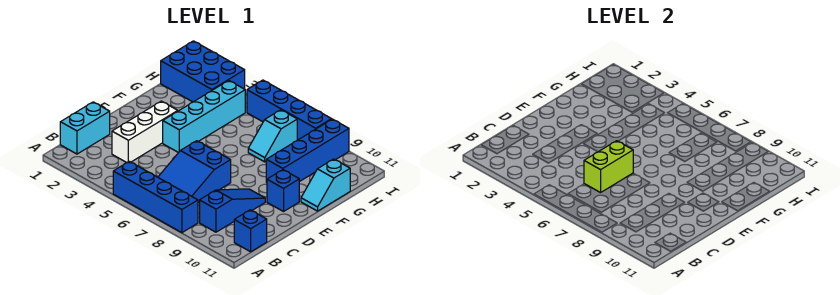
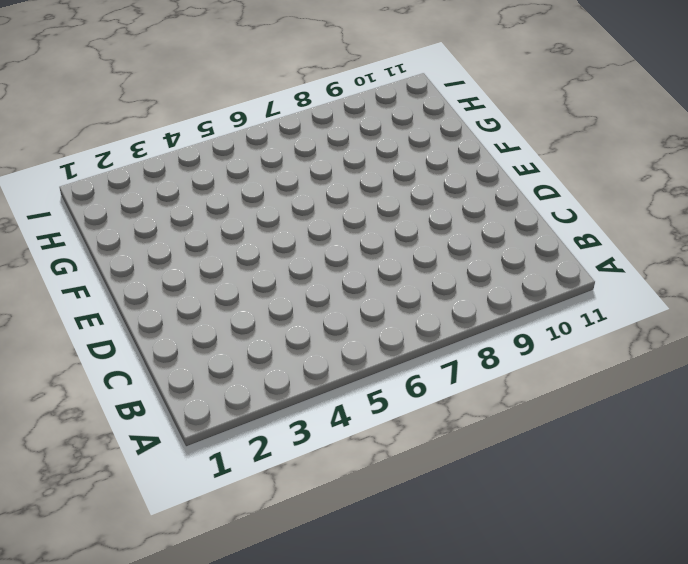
none -> blue 1x4 brick [113,161,198,233]
none -> cyan 1x2 brick [60,102,110,154]
none -> blue 2x3 slope [158,141,231,202]

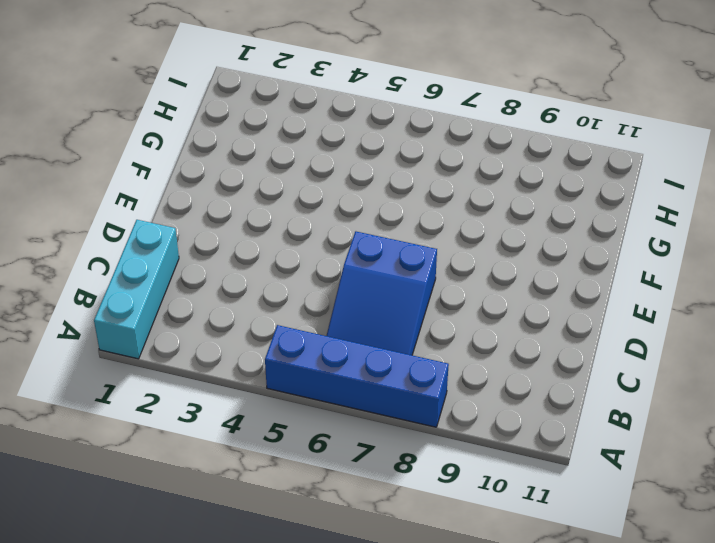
cyan 1x3 brick [94,220,179,359] -> cyan 1x2 brick [60,102,110,154]
none -> blue 1x3 slope [200,189,265,232]
none -> blue 1x1 brick [234,210,267,252]
none -> white 1x3 brick [112,101,178,163]

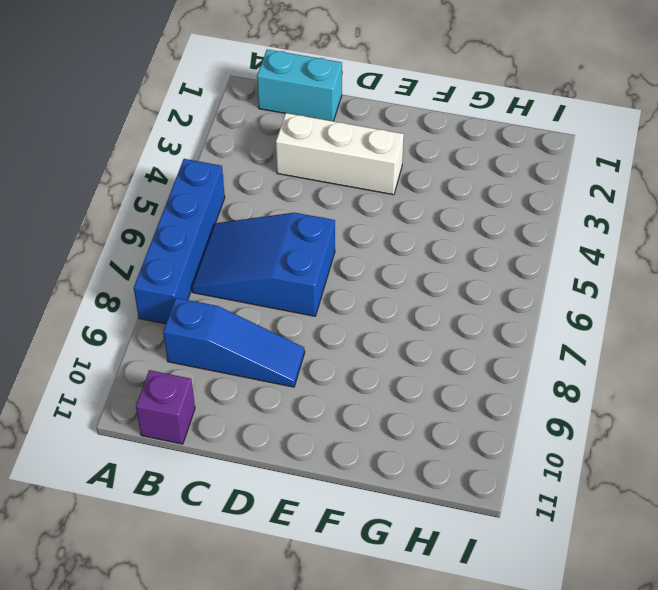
purple 1x1 brick [136,370,195,444] -> blue 1x1 brick [234,210,267,252]
none -> cyan 1x4 brick [163,81,245,153]
none -> blue 1x1 brick [267,170,299,212]
none -> blue 1x4 brick [266,119,349,182]

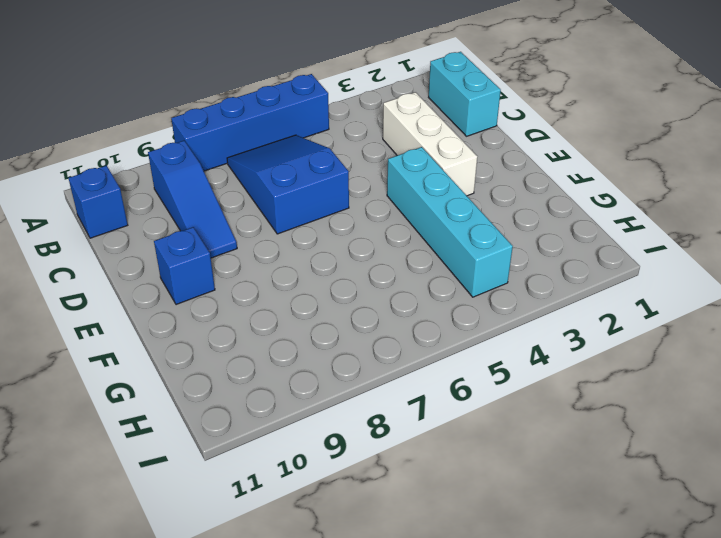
none -> blue 1x4 brick [266,119,349,182]
none -> cyan 1x2 slope [301,159,350,211]
none -> cyan 1x2 slope [248,110,297,162]

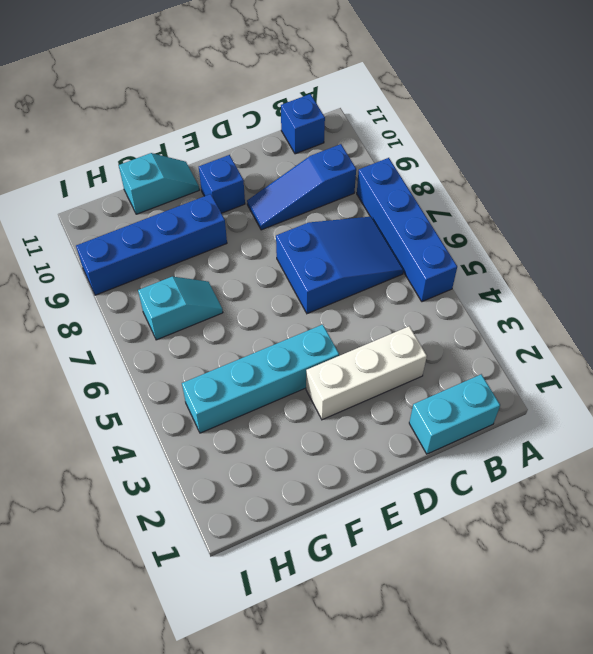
none -> blue 2x3 brick [161,41,245,102]
none -> blue 1x4 brick [247,80,332,140]
none -> lime 1x2 brick [584,141,633,193]

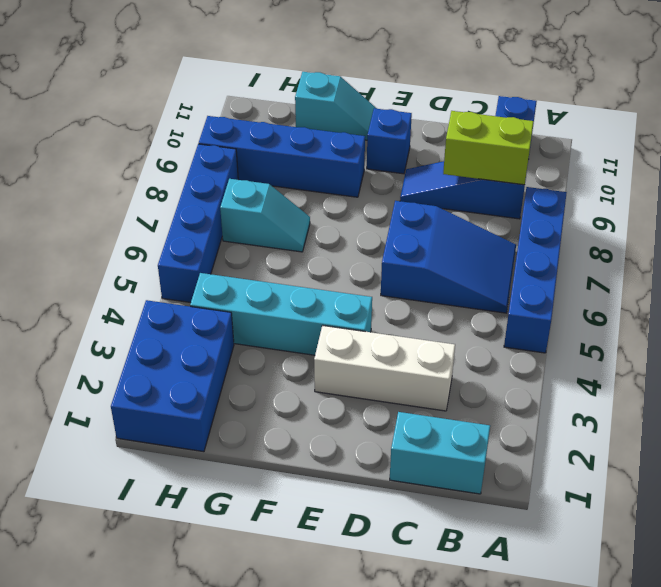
lime 1x2 brick [443,111,534,185] -> lime 1x2 brick moved to [584,141,633,193]

